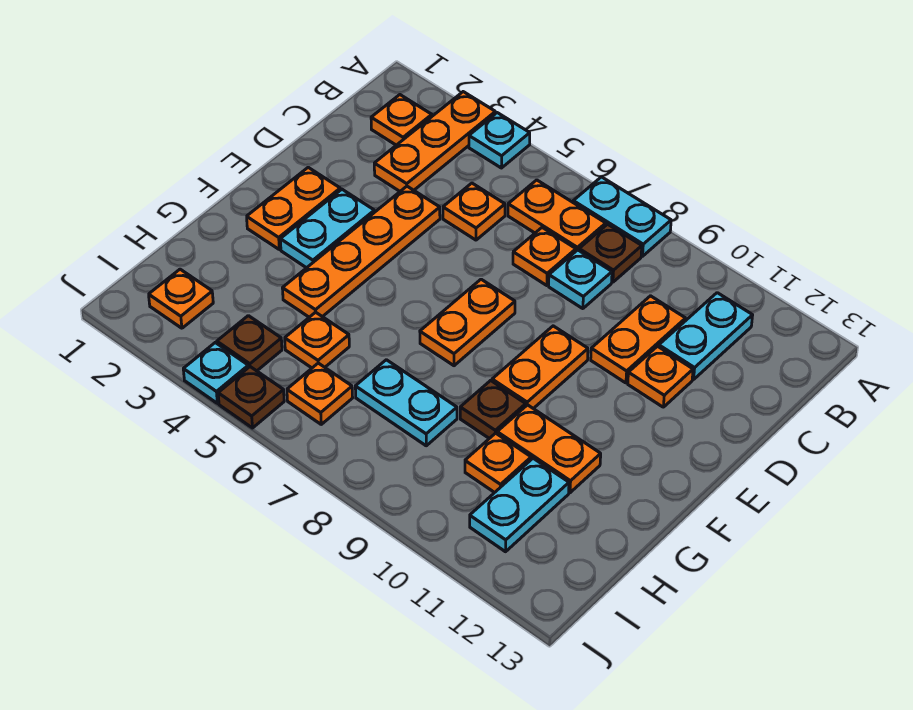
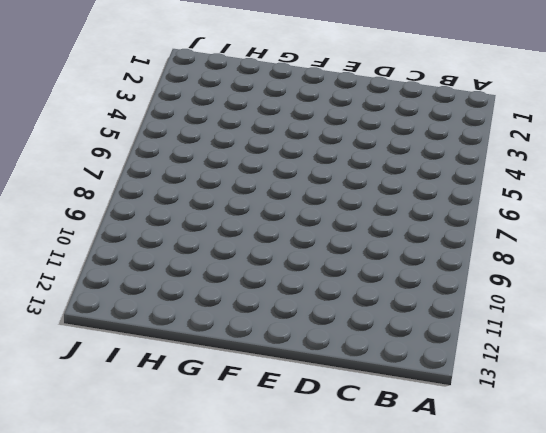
none -> orange 1x3 plate [374,92,495,191]
none -> cyan 1x1 plate [469,113,530,168]
none -> cyan 1x2 plate [573,177,671,256]

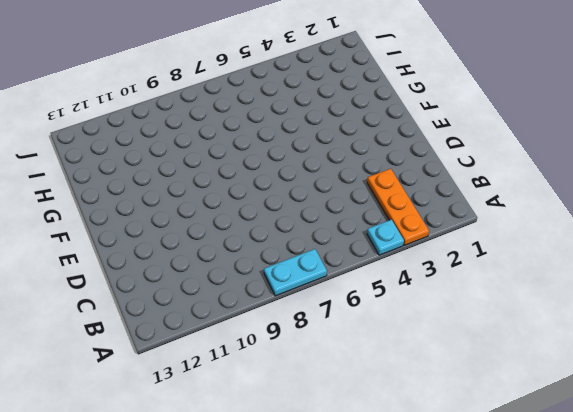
none -> orange 1x1 plate [371,95,432,145]
none -> orange 1x2 plate [508,180,606,251]
none -> brown 1x1 plate [579,224,642,282]

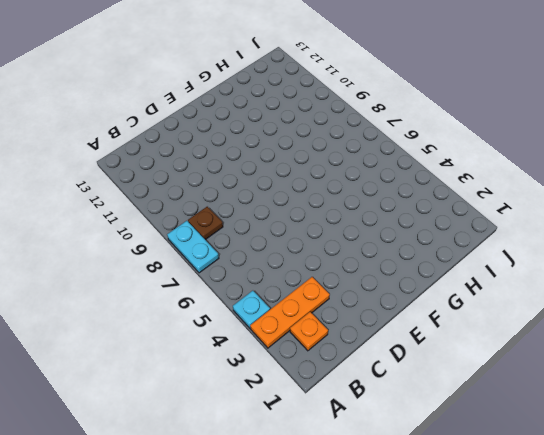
none -> orange 1x2 plate [508,180,606,251]
none -> cyan 1x2 plate [659,293,753,380]
none -> orange 1x1 plate [443,183,505,240]

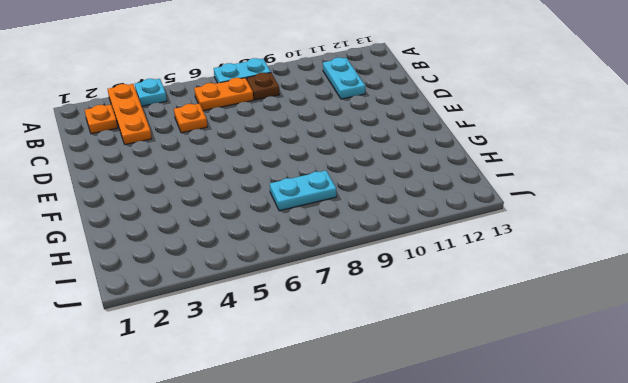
none -> orange 1x1 plate [513,228,576,286]
none -> cyan 1x1 plate [549,250,612,309]
none -> orange 1x2 plate [591,296,686,383]

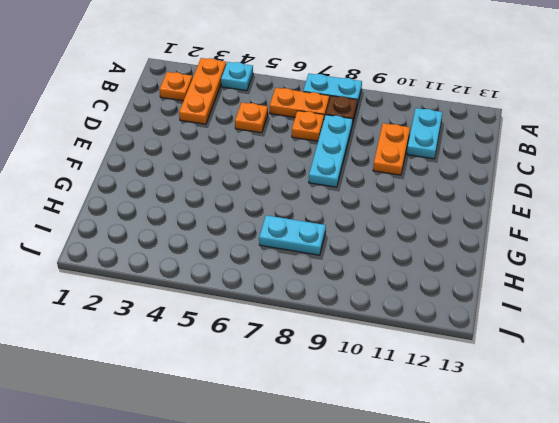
cyan 1x3 plate [309,115,353,187] -> cyan 1x1 plate [549,250,612,309]
none -> orange 1x4 plate [282,186,440,317]
none -> orange 1x1 plate [628,346,693,407]
none -> orange 1x2 plate [247,167,340,250]

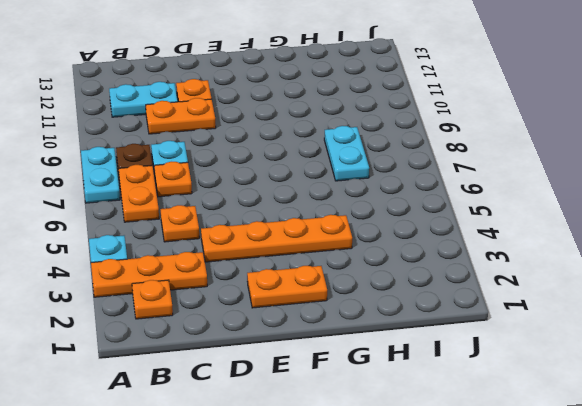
none -> cyan 1x2 plate [280,189,374,268]
none -> orange 1x2 plate [420,279,515,366]
none -> orange 1x2 plate [492,326,588,409]

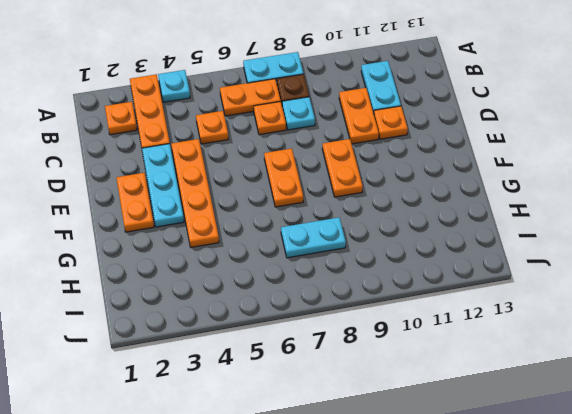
cyan 1x3 plate [142,144,184,227] -> cyan 1x2 plate [280,189,374,268]
none -> brown 1x1 plate [460,380,526,438]
none -> orange 1x2 plate [497,405,601,493]
none -> orange 1x1 plate [285,312,349,368]

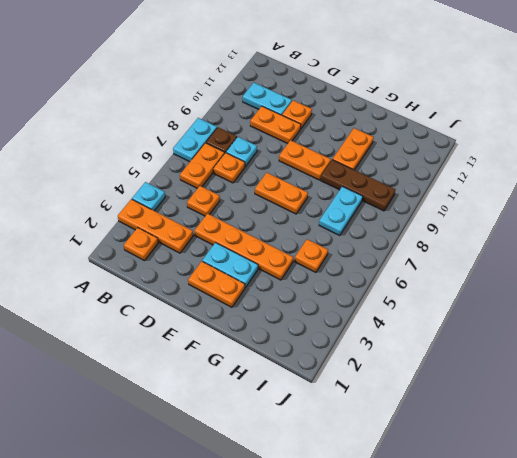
brown 1x3 plate [321,160,396,211] -> brown 1x1 plate [460,380,526,438]
none -> orange 1x1 plate [465,433,531,493]
none -> cyan 1x2 plate [470,458,569,552]
none -> orange 1x1 plate [149,269,213,328]

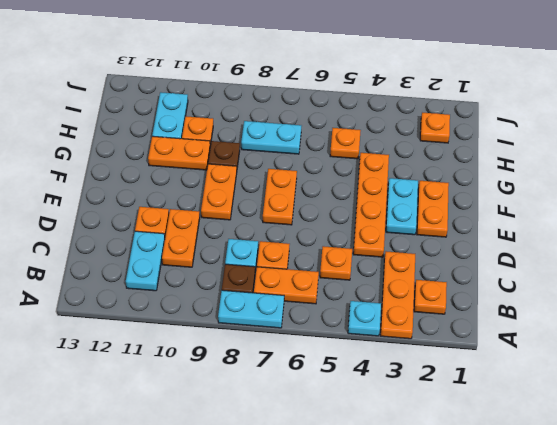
none -> brown 1x1 plate [217,316,282,371]
none -> orange 1x1 plate [287,363,353,424]
none -> cyan 1x1 plate [183,343,248,403]

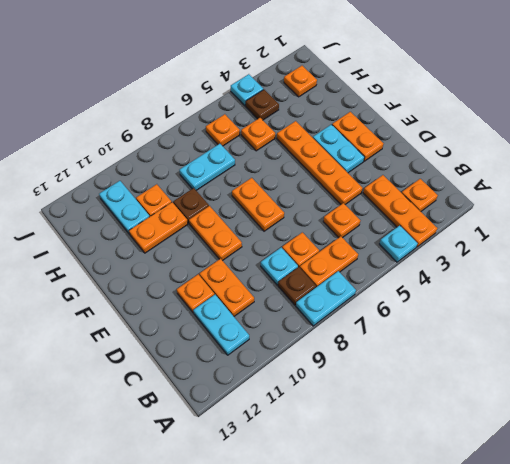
none -> brown 1x1 plate [218,367,284,428]

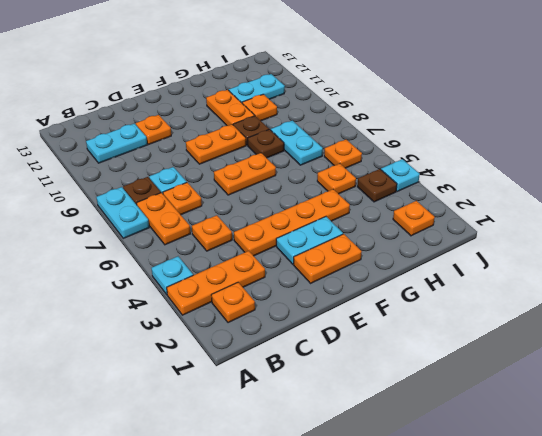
brown 1x1 plate [248,129,284,158] -> brown 1x1 plate moved to [218,367,284,428]
none -> orange 1x2 plate [591,296,686,383]

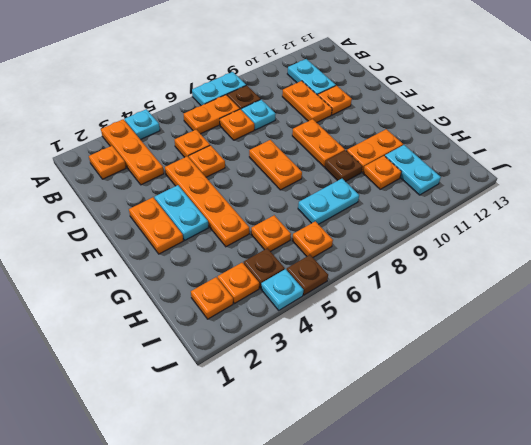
orange 1x1 plate [189,145,225,177] -> none
orange 1x1 plate [218,263,259,304] -> none

